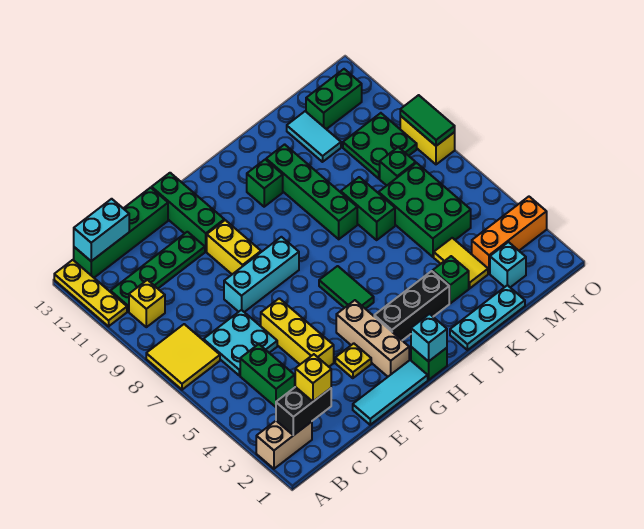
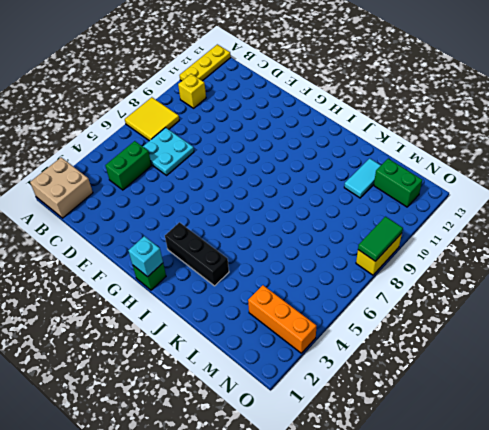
tan 2x2 brick [30,157,93,218] -> tan 1x2 brick [256,421,312,469]
none -> green 1x4 plate [110,232,205,311]
none -> green 1x4 brick [74,188,168,278]
none -> cyan 1x3 tile [353,360,428,425]
none -> yellow 1x3 brick [261,298,334,367]

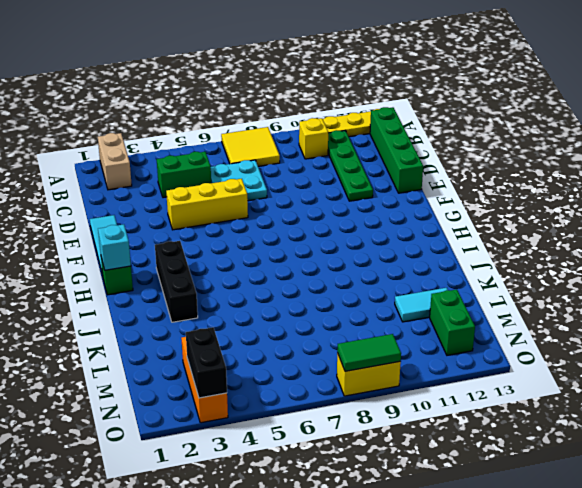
black 1x2 brick [186,327,227,398] -> black 1x2 brick moved to [276,387,331,435]
none -> cyan 1x3 brick [224,237,299,312]
none -> yellow 1x1 plate [335,343,371,378]
none -> yellow 1x2 brick [207,220,261,274]
none -> green 1x3 brick [152,173,224,252]

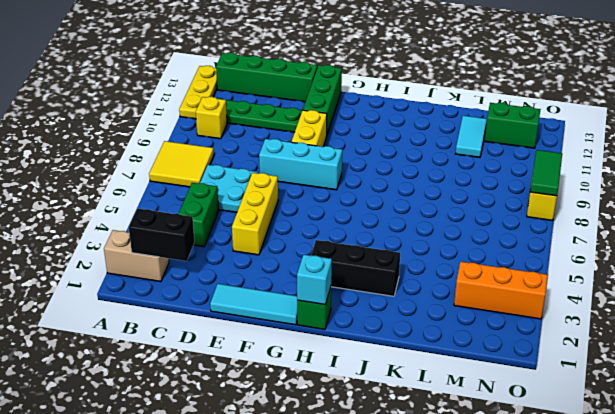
none -> yellow 1x1 plate [335,343,371,378]
none -> tan 1x3 brick [336,300,409,377]
none -> green 1x2 tile [319,266,374,309]
none -> green 1x1 brick [247,160,283,207]

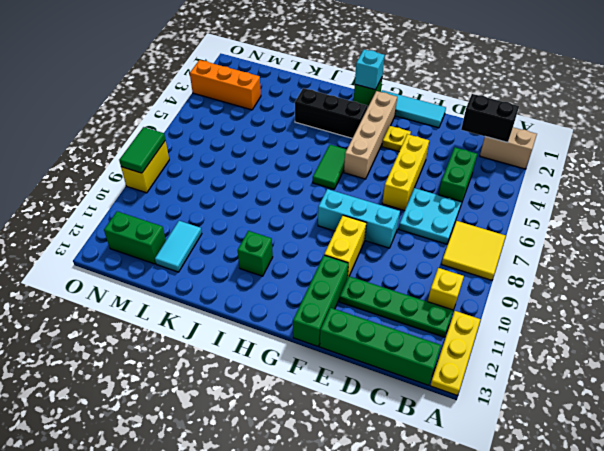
tan 1x4 brick [344,91,397,179] -> tan 1x3 brick [336,300,409,377]
none -> cyan 1x3 plate [450,285,525,350]
none -> green 1x4 brick [266,144,357,239]
none -> green 1x1 brick [433,256,469,304]
none -> green 1x2 brick [341,177,395,240]

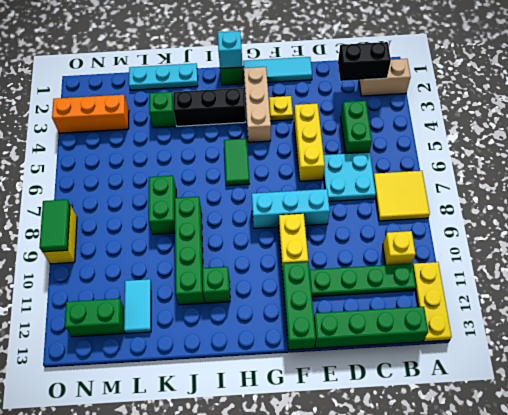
none -> yellow 1x2 tile [434,238,488,288]
none -> green 2x3 brick [379,163,471,257]
none -> cyan 1x1 brick [490,242,526,287]
none -> green 1x1 brick [380,147,416,186]

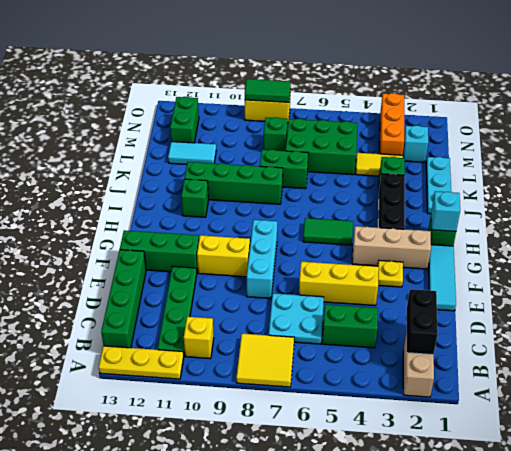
none -> green 2x2 plate [343,113,417,179]
none -> cyan 1x2 brick [74,199,129,261]
none -> yellow 1x1 brick [295,354,331,402]

